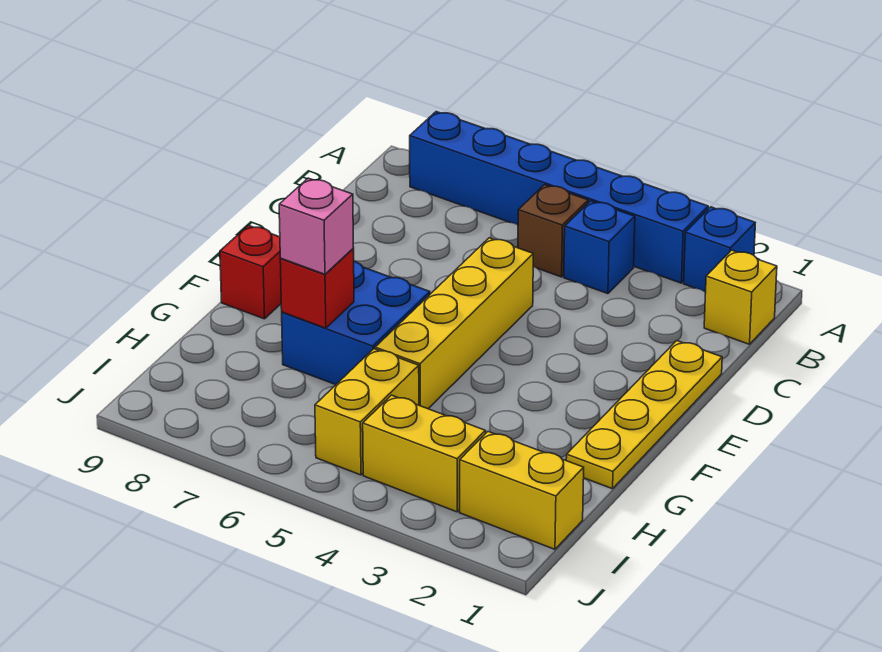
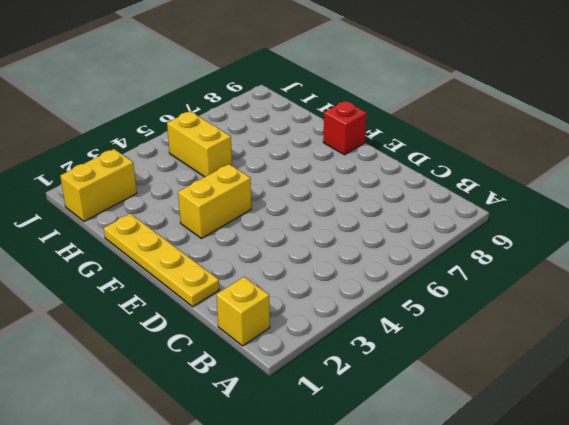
yellow 1x2 brick [178,164,251,238] -> yellow 1x2 brick moved to [363,395,486,512]
none -> blue 1x1 brick [684,207,755,292]
none -> blue 1x6 brick [410,112,708,283]
none -> blue 1x1 brick [564,201,635,294]

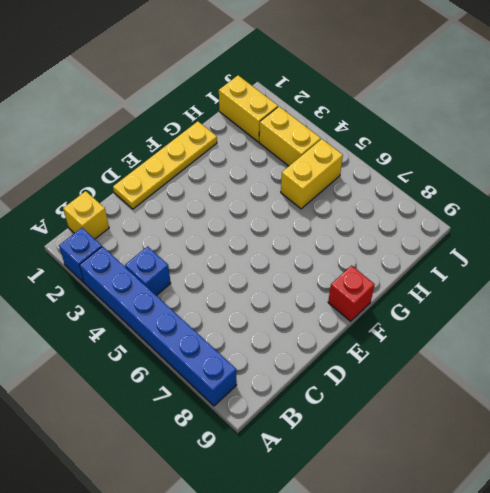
none -> brown 1x1 brick [518,185,588,277]
none -> yellow 1x4 brick [375,238,533,409]
none -> blue 2x2 brick [282,262,430,385]

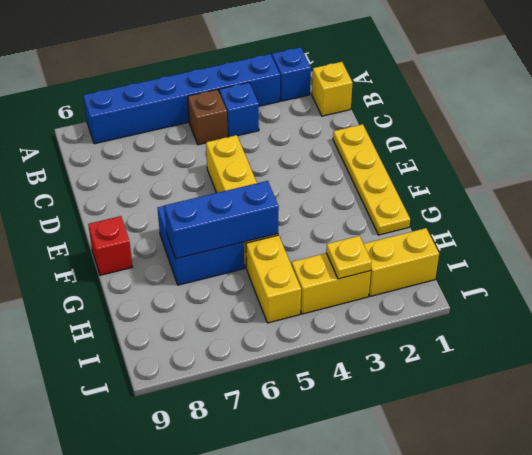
blue 1x3 brick [164,181,279,259] -> red 1x1 brick [280,249,354,328]
yellow 1x1 plate [326,236,372,279] -> none
none -> pink 1x1 brick [279,178,354,274]

